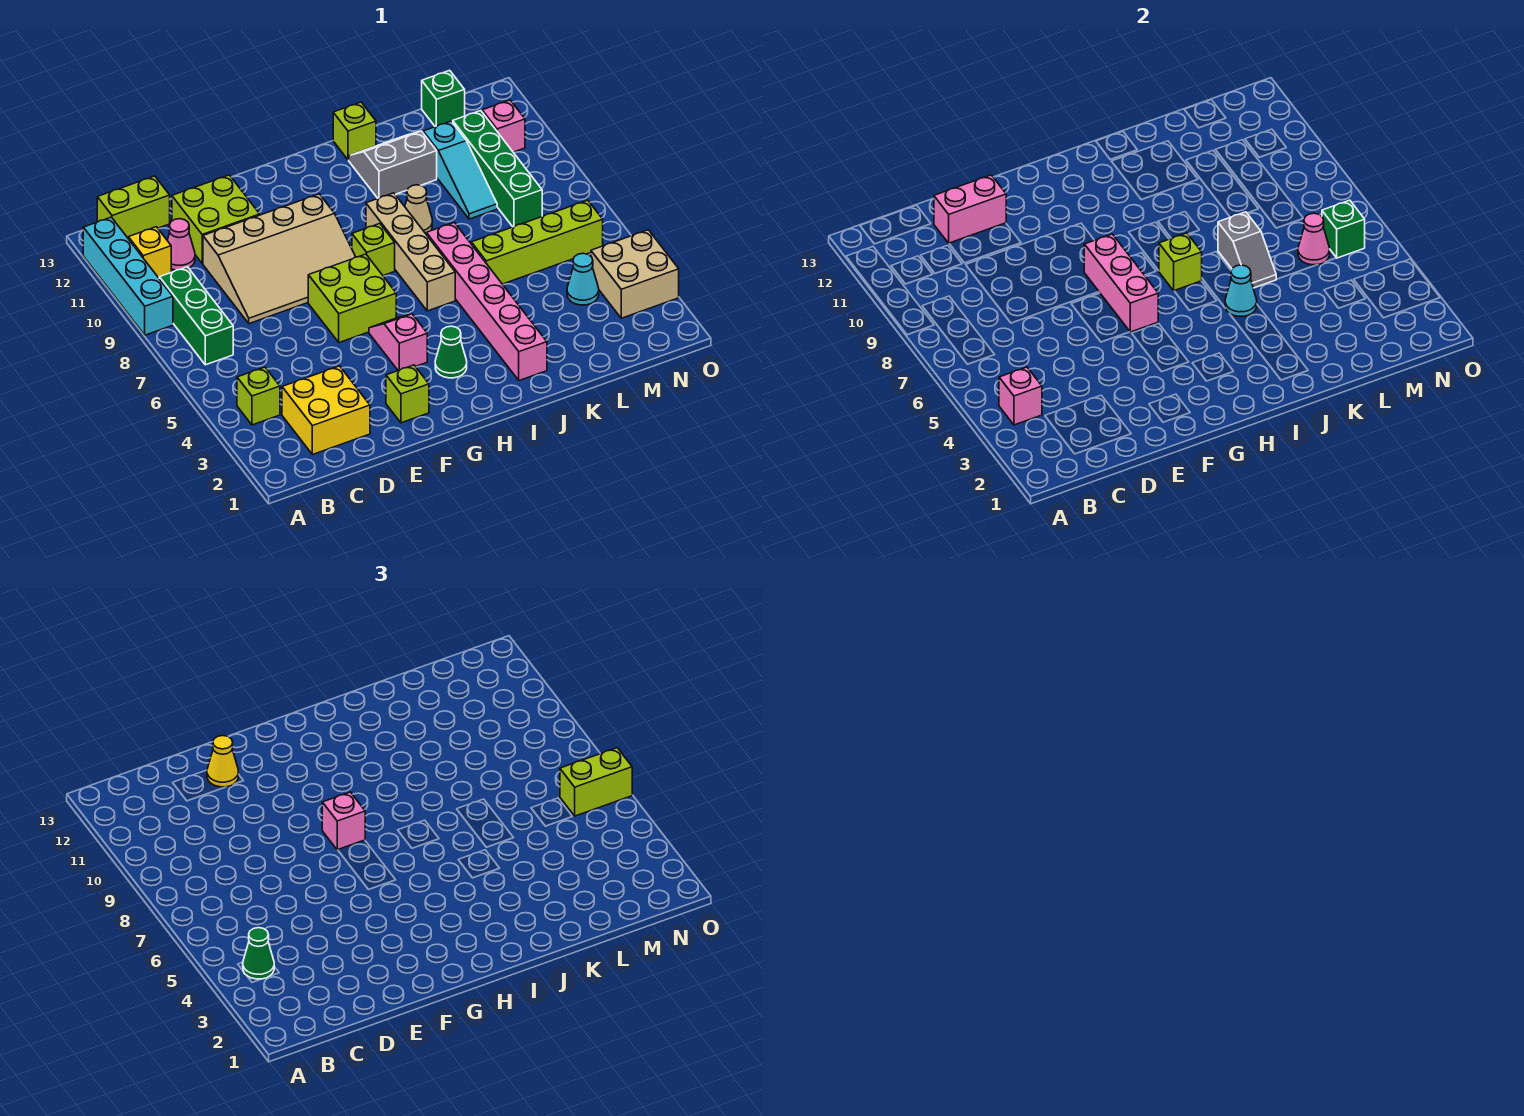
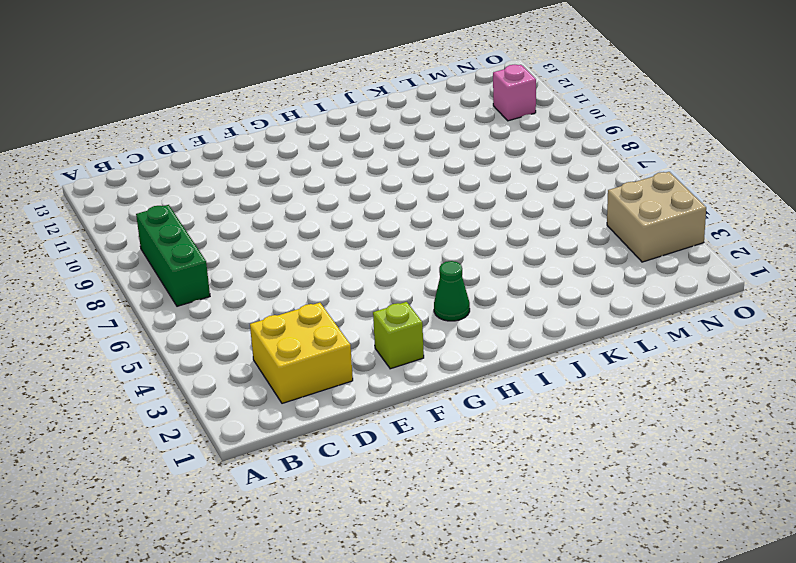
none -> cyan 1x4 brick [83,217,173,335]
none -> lime 1x1 brick [237,367,280,425]
none -> yellow 1x1 brick [128,227,171,278]
none -> lime 1x2 brick [97,176,170,238]

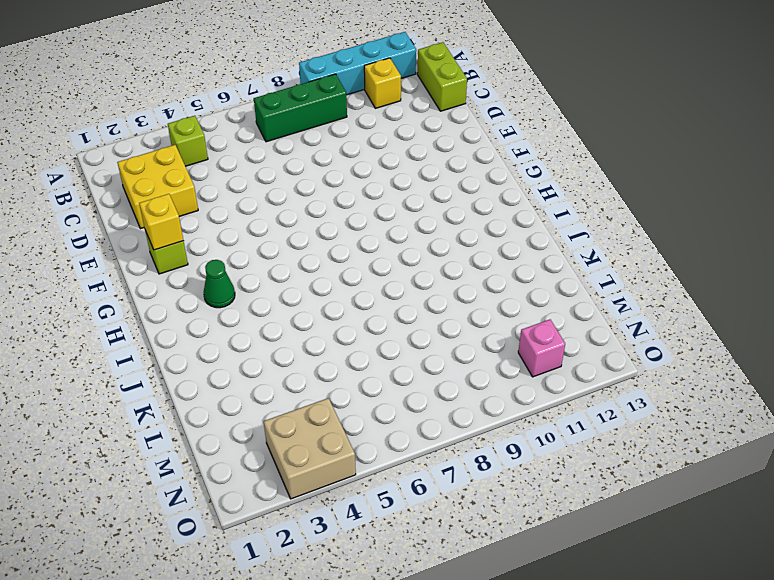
yellow 1x1 brick [139,194,183,250] -> none
none -> pink 1x1 cone [167,219,195,270]
none -> tan 3x4 slope [203,194,355,324]
none -> lime 2x2 brick [172,175,260,263]
none -> lime 2x2 brick [308,254,396,343]

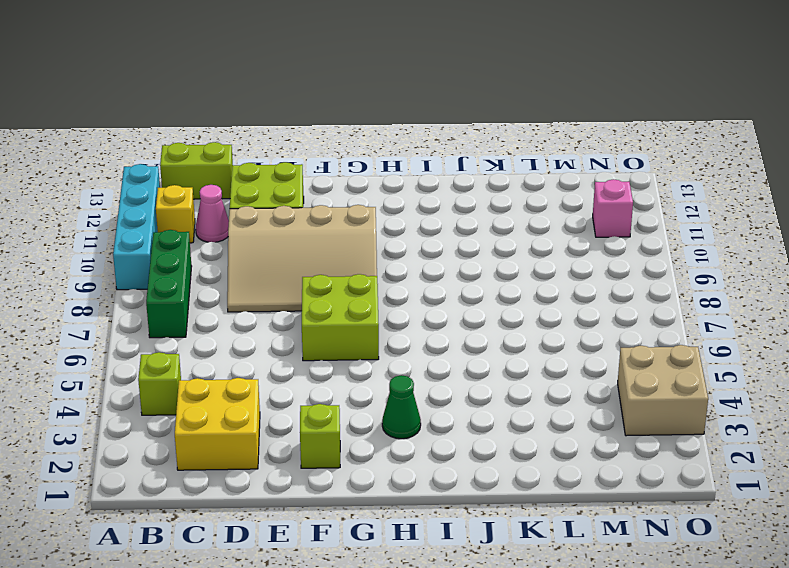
none -> pink 1x2 slope [369,314,427,370]
none -> lime 1x1 brick [352,224,395,276]
none -> tan 1x4 brick [366,193,455,311]
none -> pink 1x6 brick [426,222,547,381]

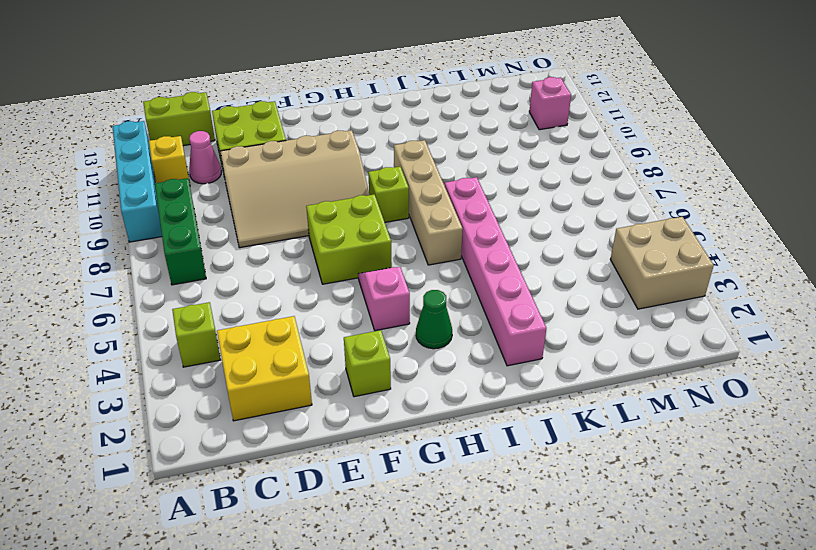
none -> tan 1x1 cone [405,185,432,234]
none -> grey 2x2 slope [349,131,437,198]
none -> lime 1x1 brick [333,102,376,160]
none -> lime 1x4 brick [471,200,603,284]

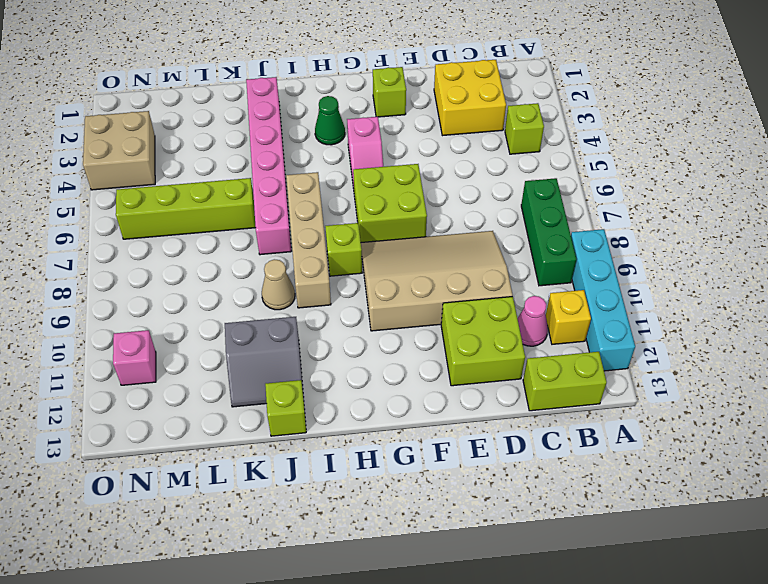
none -> cyan 1x3 slope [423,121,497,219]
none -> cyan 1x1 cone [567,253,599,305]
none -> green 1x4 brick [453,111,542,227]
none -> green 1x1 brick [422,70,465,127]

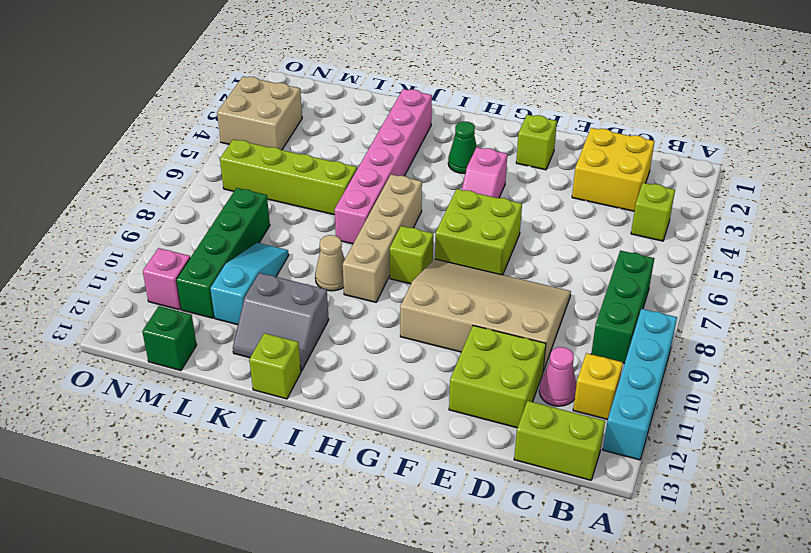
none -> cyan 1x1 cone [567,253,599,305]
none -> pink 1x1 brick [999,367,1042,425]
none -> pink 1x2 brick [934,175,1006,243]
none -> pink 1x3 brick [1084,234,1158,332]

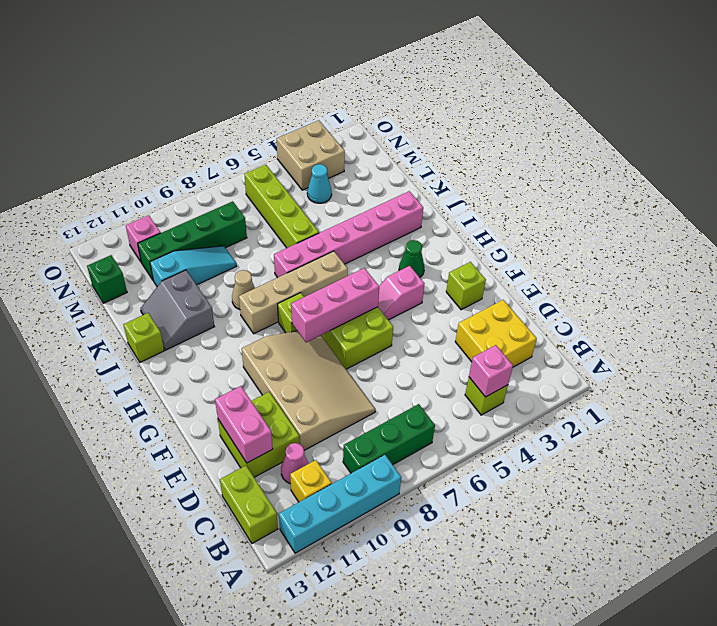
none -> lime 1x1 brick [1159,233,1202,291]
none -> cyan 1x1 cone [1225,265,1257,316]
none -> grey 1x2 slope [1218,212,1276,288]
none -> pink 1x1 cone [1298,213,1330,265]

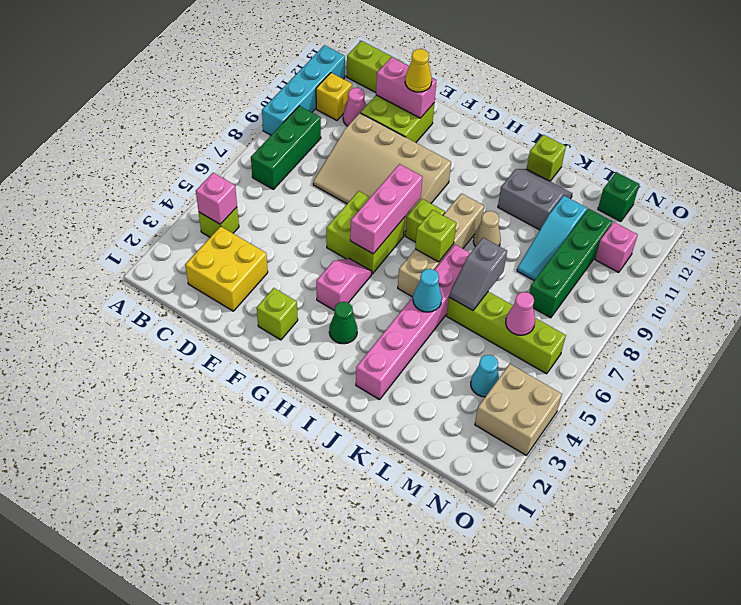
none -> green 1x1 brick [1322,200,1365,258]
none -> green 1x1 cone [243,928,274,979]
none -> pink 1x1 brick [322,792,365,850]
none -> lime 1x2 brick [560,748,632,816]

